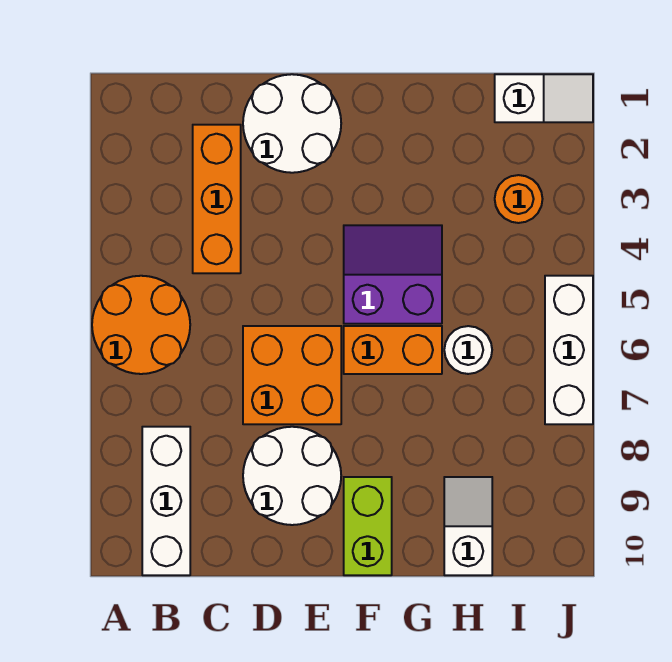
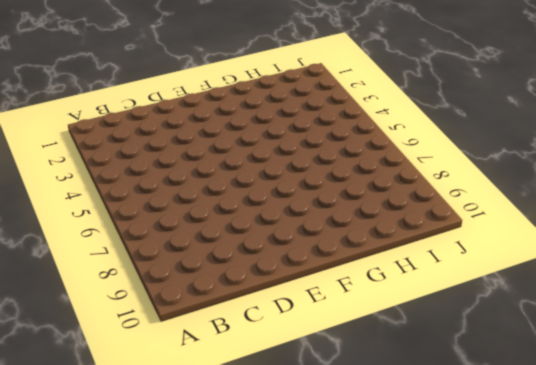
none -> orange 2x2 round brick [92,276,190,374]
none -> white 1x3 brick [142,427,190,575]
none -> orange 1x3 brick [193,125,241,273]

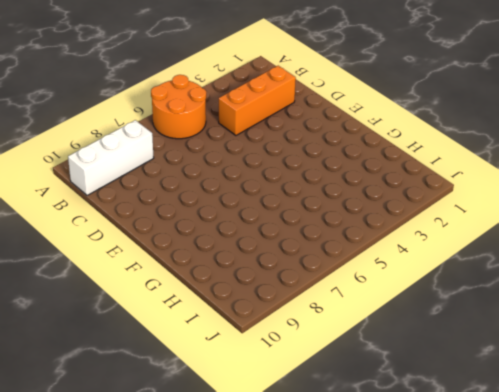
none -> white 2x2 round brick [243,74,341,173]
none -> orange 2x2 brick [243,326,341,424]
none -> white 2x2 round brick [243,427,341,525]

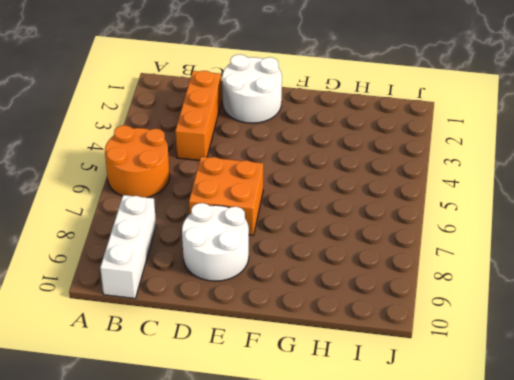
none -> purple 2x2 slope [344,225,442,324]
none -> orange 1x2 brick [344,326,442,374]
none -> lime 1x2 brick [344,477,392,575]

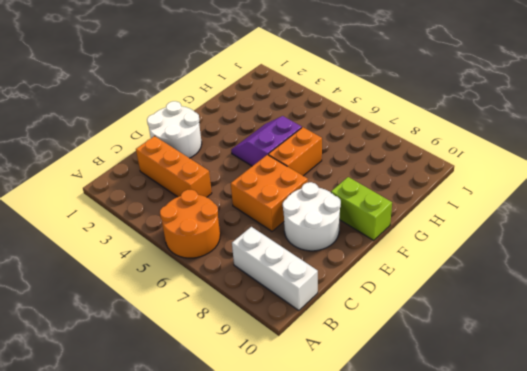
none -> white 1x1 round brick [444,326,492,374]
none -> white 1x2 slope [444,477,492,575]
none -> white 1x2 slope [495,74,593,122]

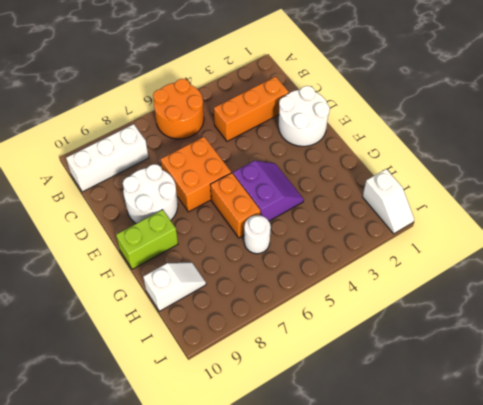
none -> orange 1x1 round brick [495,175,542,223]
none -> white 1x3 brick [545,276,593,424]

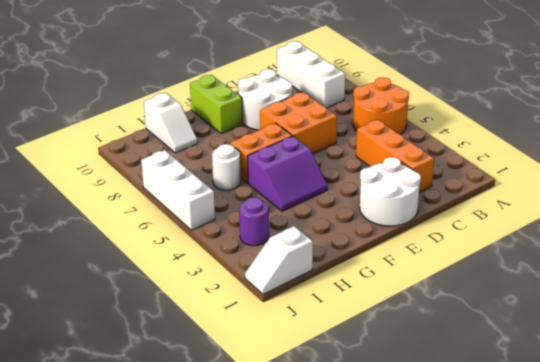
purple 1x1 round brick [239,197,269,246] -> orange 1x1 round brick [495,175,542,223]

